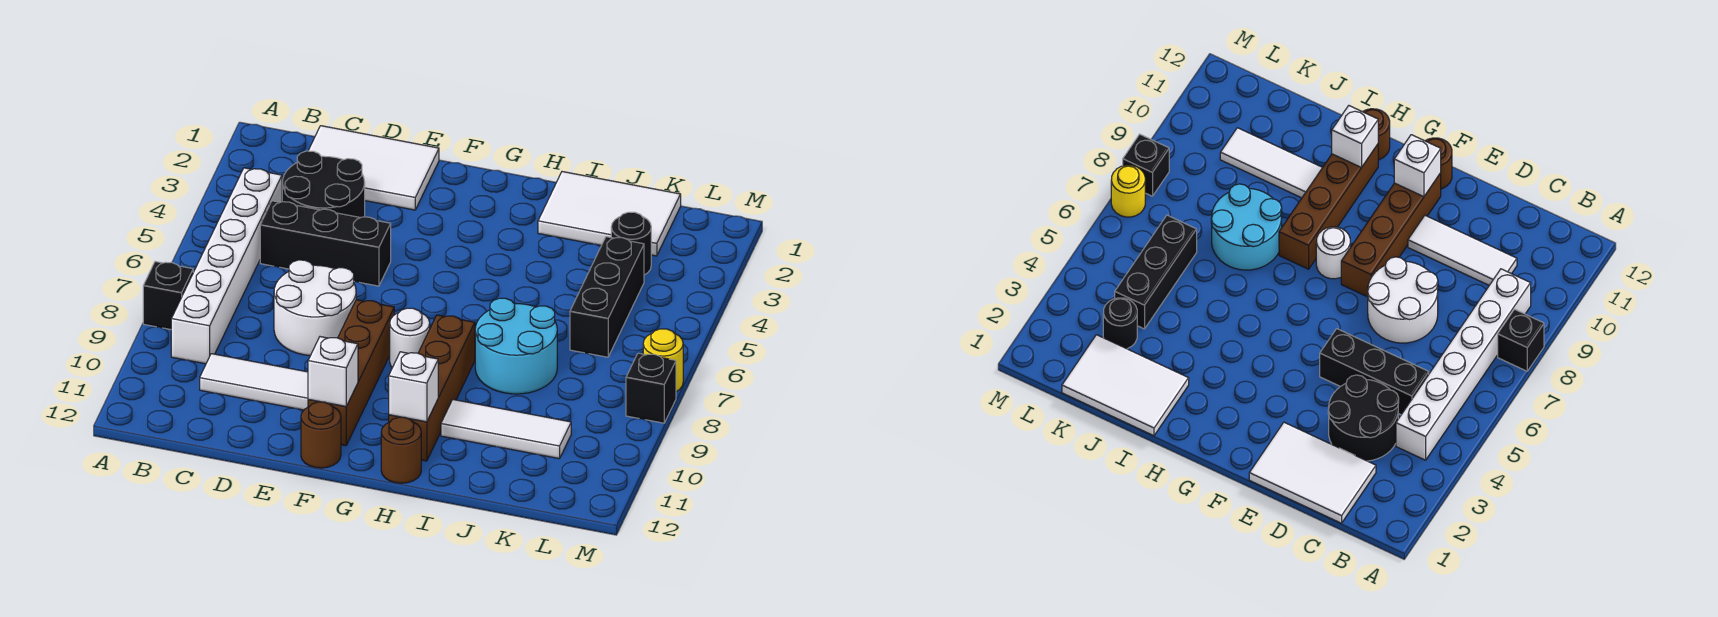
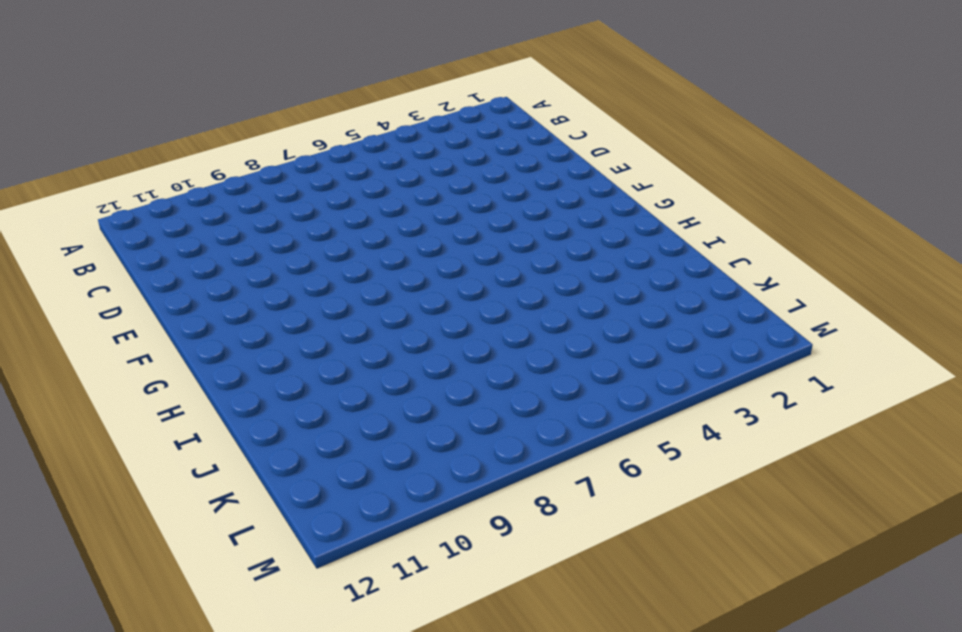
none -> black 1x1 brick [143,262,193,330]
none -> white 1x6 brick [171,168,282,364]
none -> white 2x3 tile [308,126,439,210]

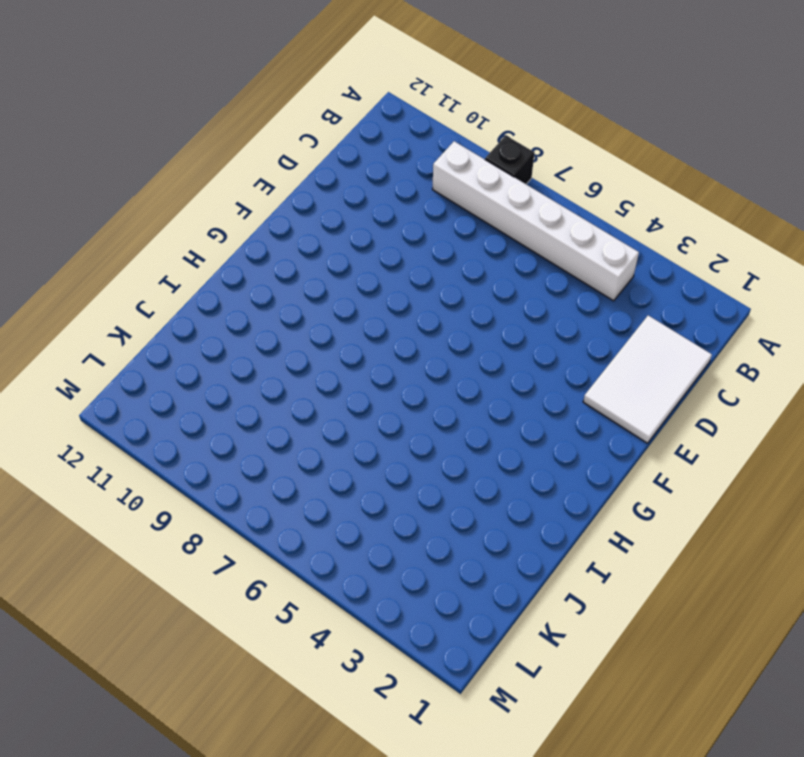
none -> black 2x2 round brick [282,151,365,218]
none -> black 1x3 brick [260,201,391,286]
none -> white 1x3 tile [200,354,308,410]

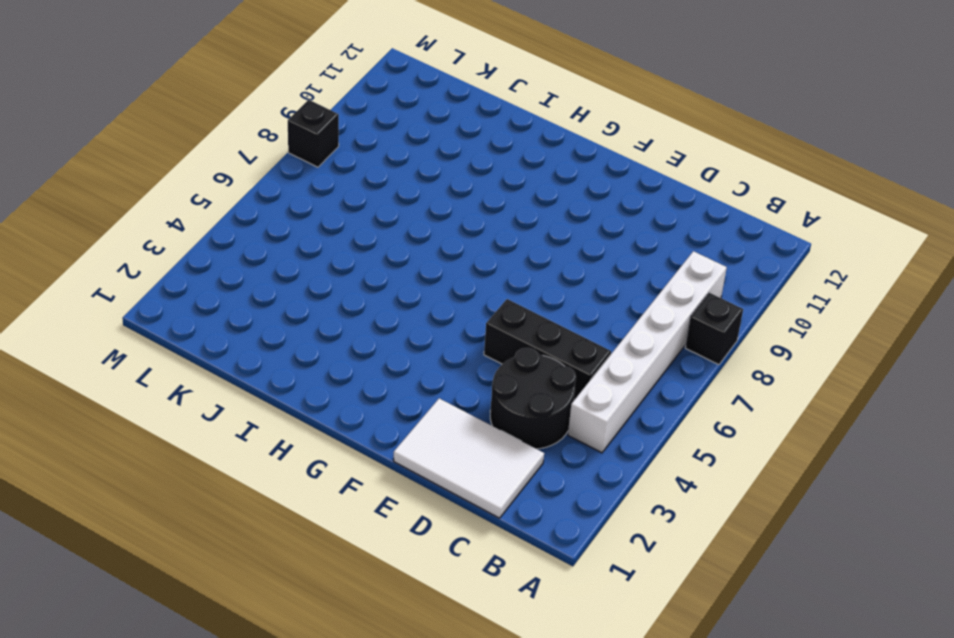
none -> white 1x3 tile [200,354,308,410]
none -> white 2x2 round brick [274,260,356,356]
none -> brown 1x4 brick [308,300,394,446]

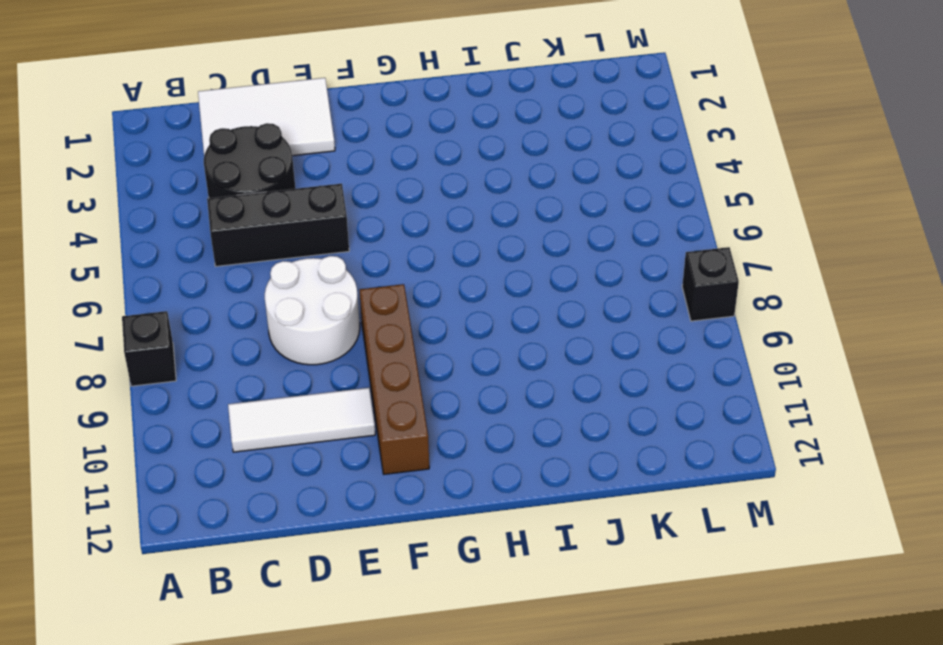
none -> white 1x6 brick [171,168,282,364]
none -> brown 1x1 round brick [301,402,341,468]
none -> white 1x1 round brick [390,308,430,368]

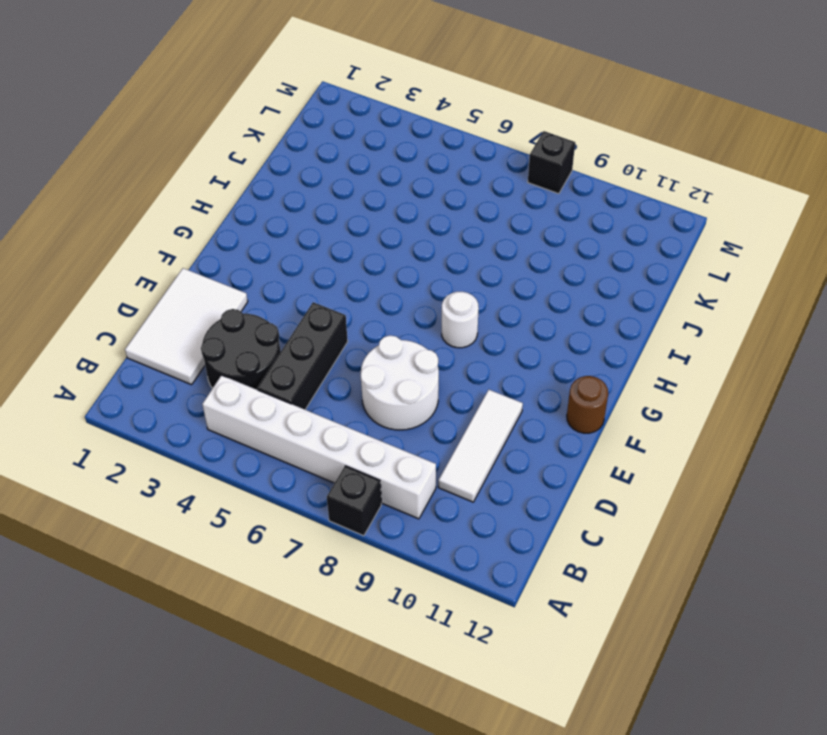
none -> brown 1x4 brick [308,300,394,446]
none -> brown 1x4 brick [389,315,475,461]
none -> brown 1x1 round brick [381,417,421,483]

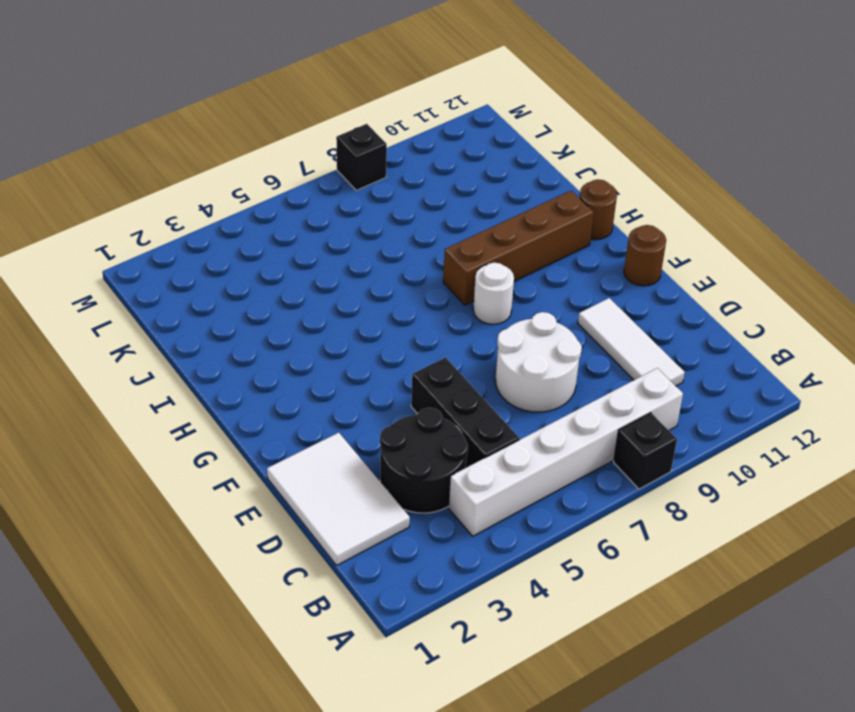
none -> brown 1x4 brick [308,300,394,446]
none -> white 2x3 tile [538,172,681,256]
none -> cyan 2x2 round brick [475,298,557,394]

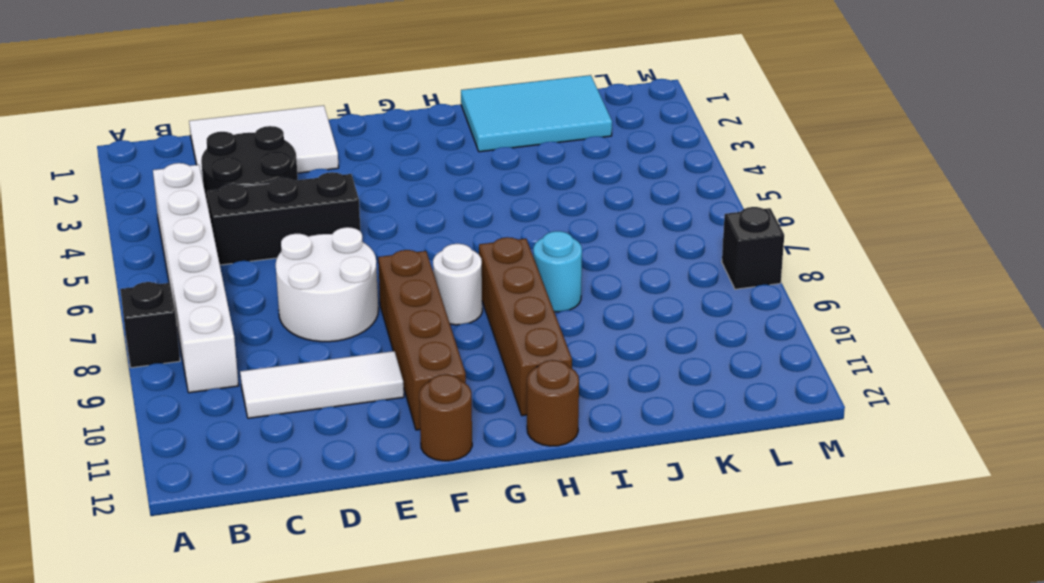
cyan 2x3 tile [461,75,612,152] -> white 2x3 tile [538,172,681,256]
cyan 1x1 round brick [533,231,582,312] -> cyan 2x2 round brick [475,298,557,394]
none -> white 1x3 tile [441,400,571,459]
none -> black 1x1 round brick [611,212,651,275]
none -> black 1x3 brick [570,237,644,357]

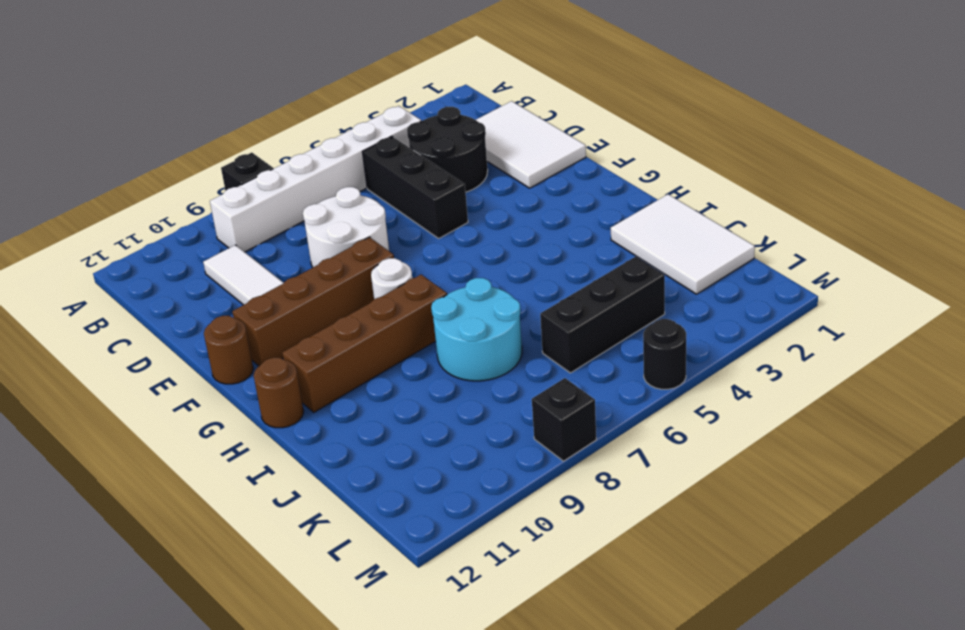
black 1x1 round brick [643,319,686,389] -> black 1x1 round brick moved to [611,212,651,275]
none -> white 1x3 tile [441,400,571,459]
none -> yellow 1x1 round brick [643,329,683,392]
none -> white 1x1 brick [308,337,358,406]

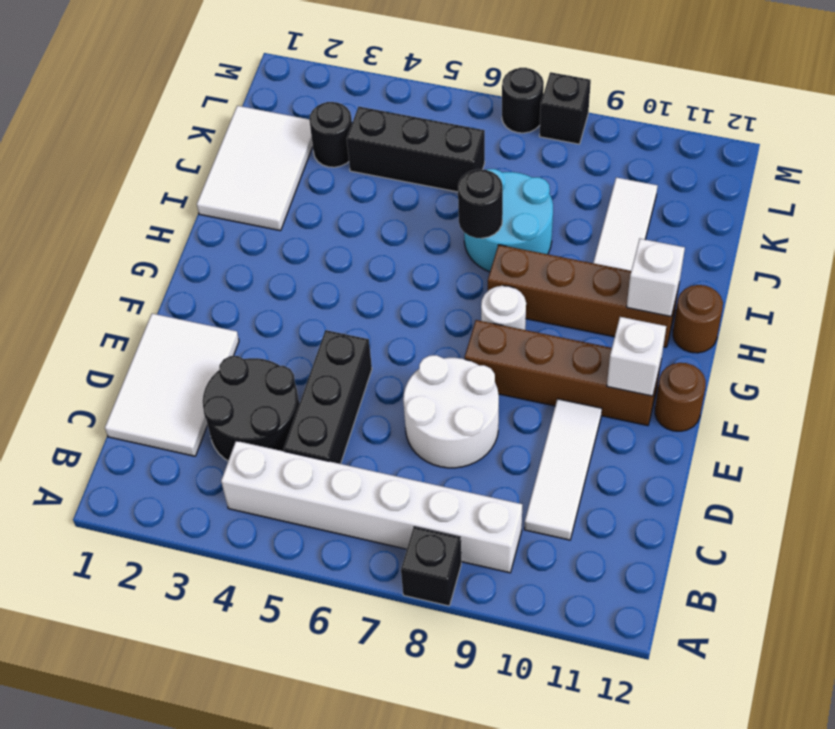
black 1x1 round brick [458,169,503,238] -> none
black 1x1 round brick [502,68,544,133] -> yellow 1x1 round brick [643,329,683,392]

